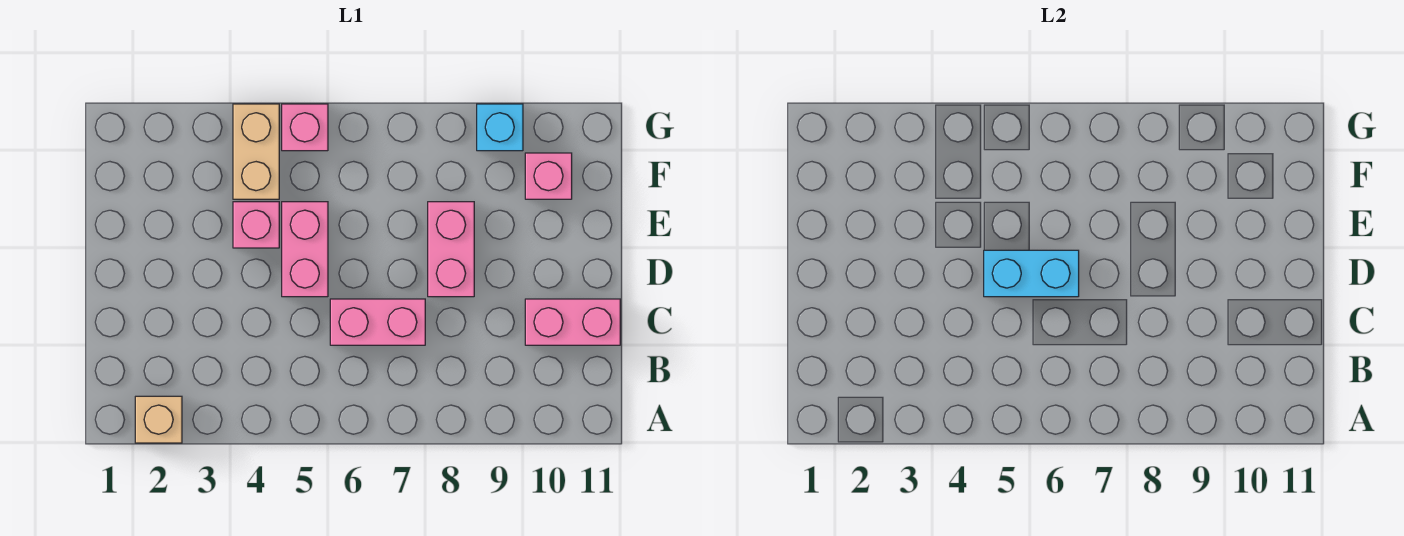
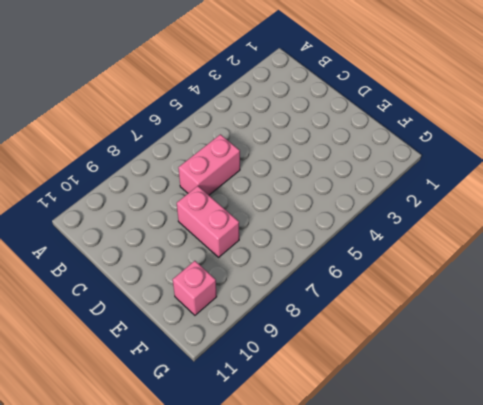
none -> tan 1x1 brick [135,396,182,443]
none -> pink 1x2 brick [525,299,620,345]

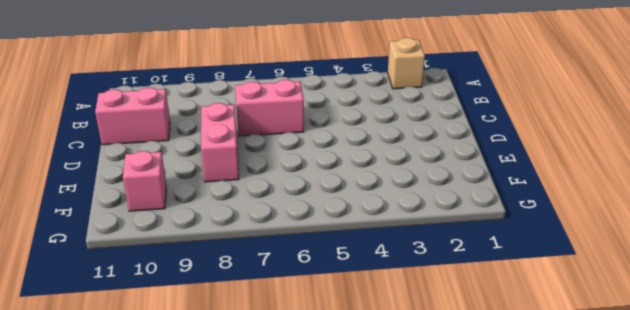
none -> pink 1x2 brick [282,202,328,297]
none -> pink 1x1 brick [233,202,279,248]

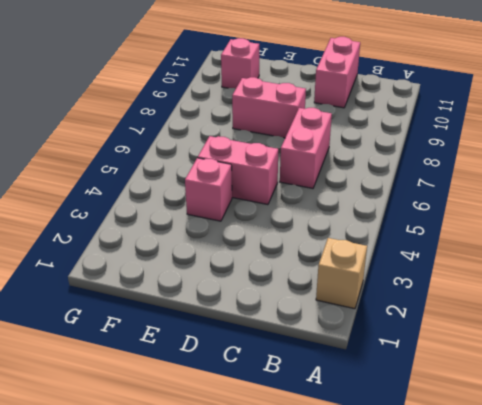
none -> tan 1x2 brick [233,104,279,199]
none -> pink 1x1 brick [282,104,328,151]

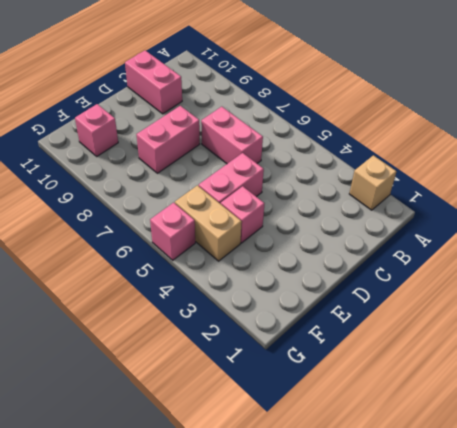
tan 1x2 brick [175,185,242,261] -> tan 1x2 brick turned to [233,104,279,199]
none -> cyan 1x1 brick [477,104,523,151]
none -> cyan 1x2 brick [984,250,1079,297]

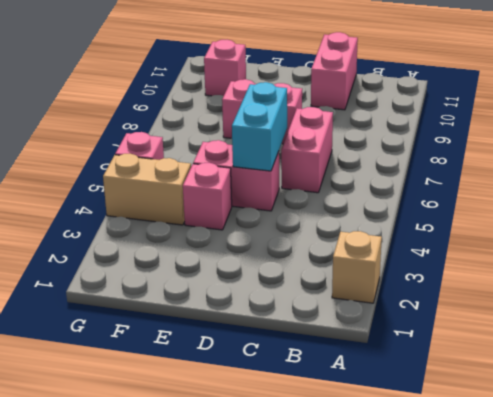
none -> cyan 1x1 brick [477,104,523,151]

